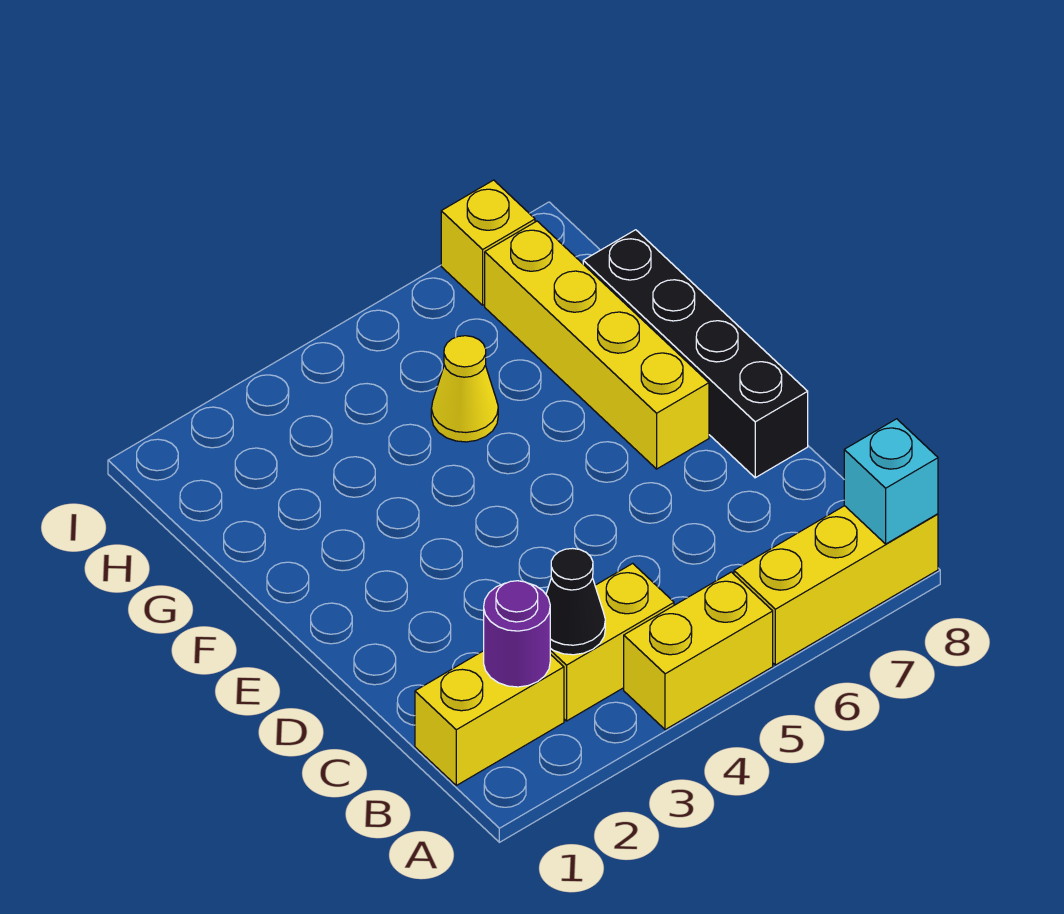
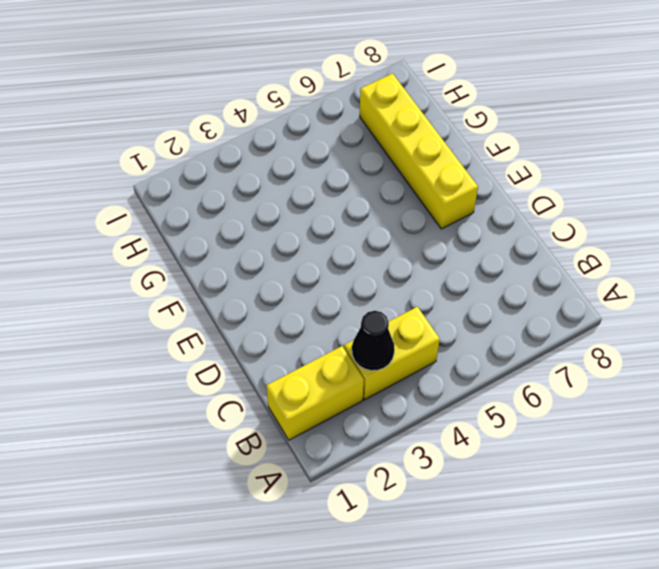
none -> yellow 1x2 brick [624,572,773,730]
none -> yellow 1x3 brick [734,506,938,665]

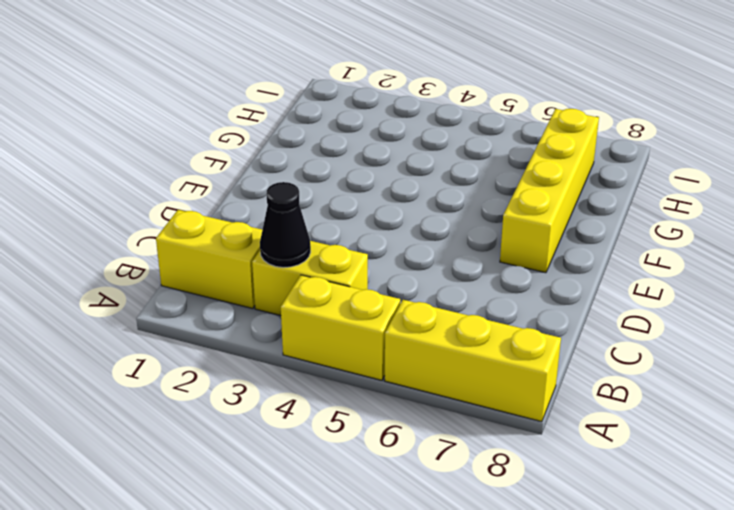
none -> black 1x4 brick [583,230,808,478]
none -> yellow 1x1 cone [431,336,498,442]

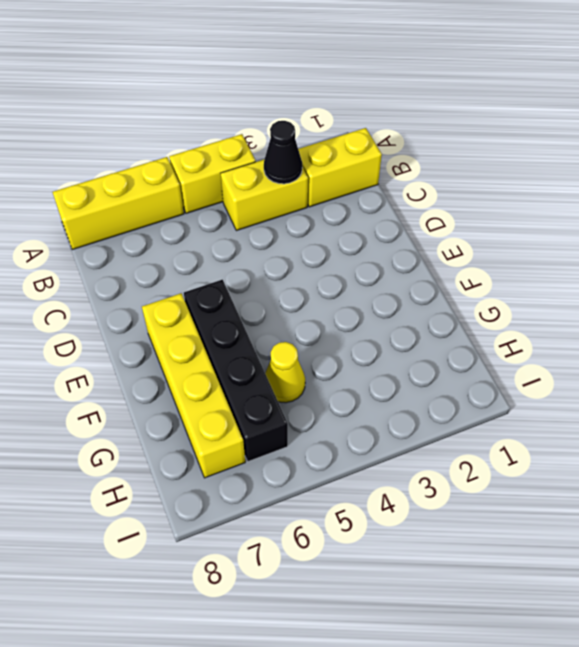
black 1x4 brick [184,280,288,462] -> black 1x4 brick moved to [583,230,808,478]
none -> yellow 1x1 brick [441,180,535,305]
none -> cyan 1x1 brick [844,419,938,544]

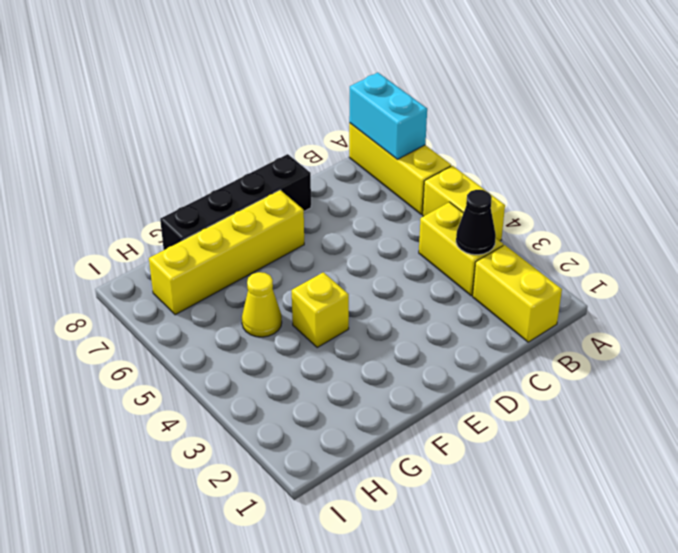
cyan 1x2 brick [349,73,427,159] -> cyan 1x1 brick [844,419,938,544]
yellow 1x1 brick [292,272,349,347] -> yellow 1x1 brick moved to [441,180,535,305]
none -> purple 1x1 round brick [484,581,550,687]

